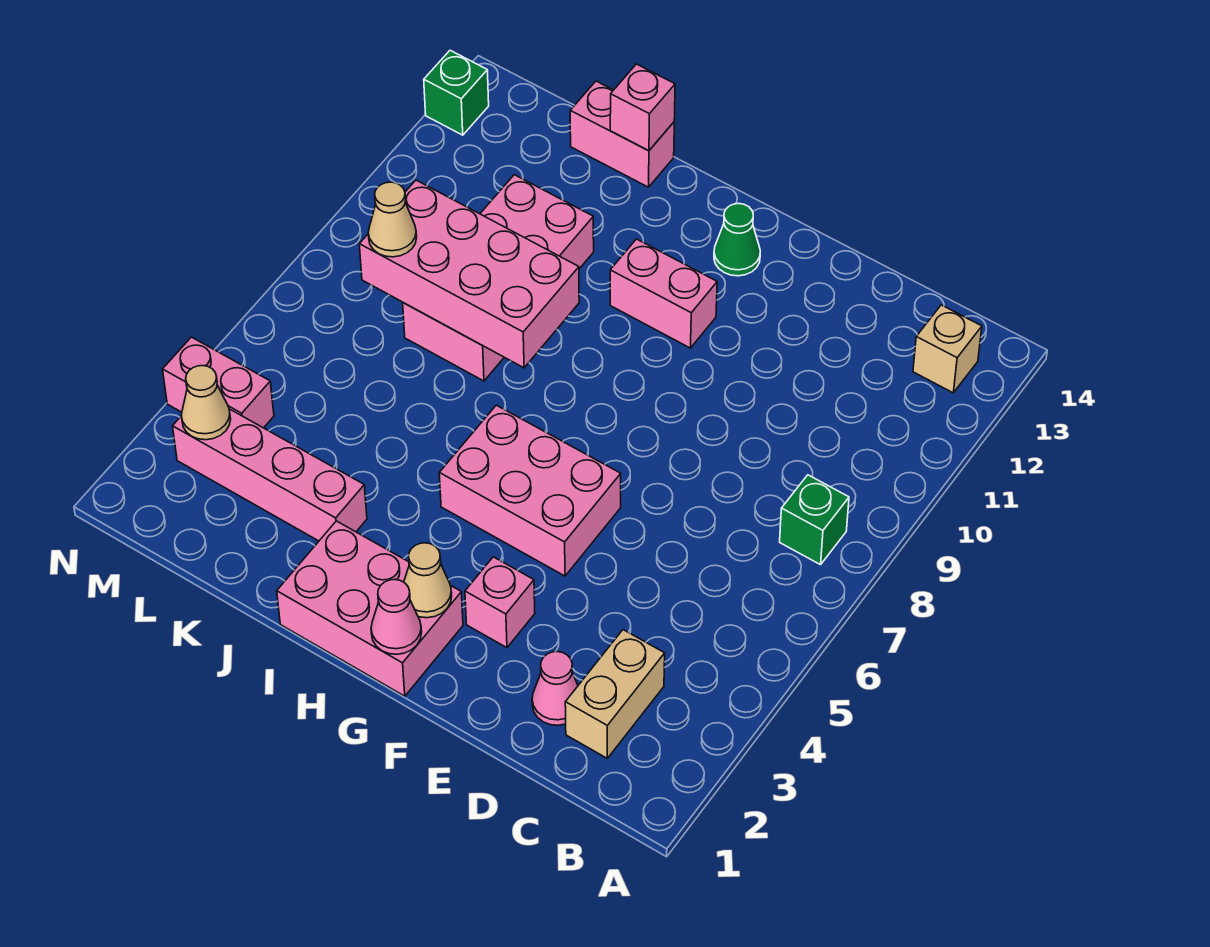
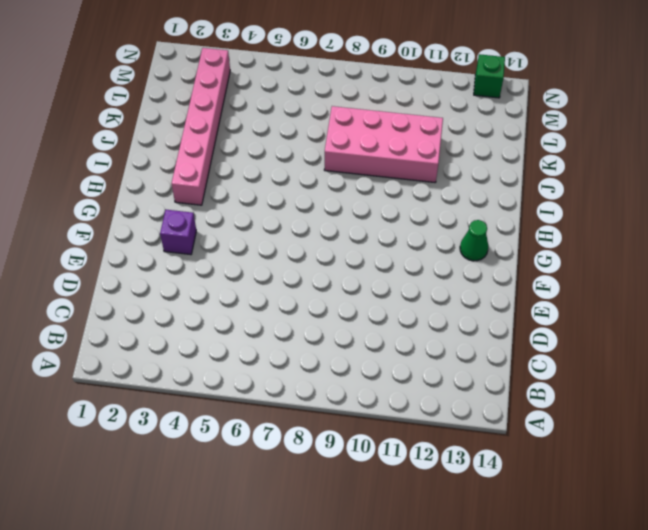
purple 1x1 brick [160,210,196,255] -> pink 1x1 brick [465,557,535,648]
pink 1x6 brick [172,48,230,205] -> pink 1x4 brick [173,409,367,541]
none -> green 1x1 brick [780,475,849,565]
none -> tan 1x1 brick [913,305,982,393]
none -> tan 1x2 brick [565,630,665,758]

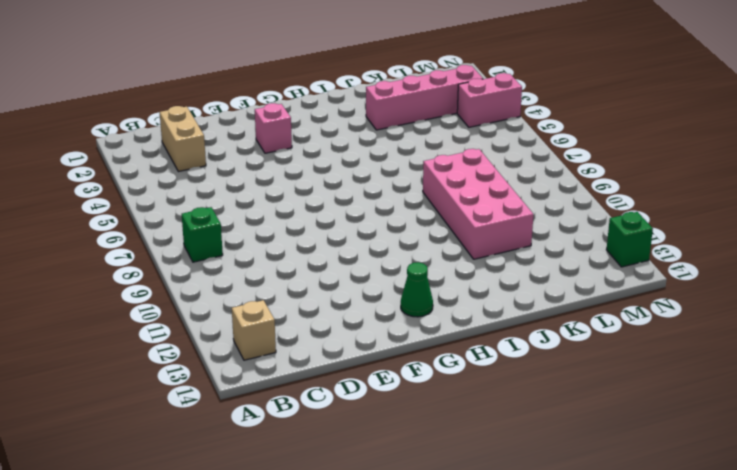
none -> pink 1x1 cone [532,652,578,725]
none -> pink 2x3 brick [439,405,621,576]
none -> pink 2x3 brick [277,521,463,696]

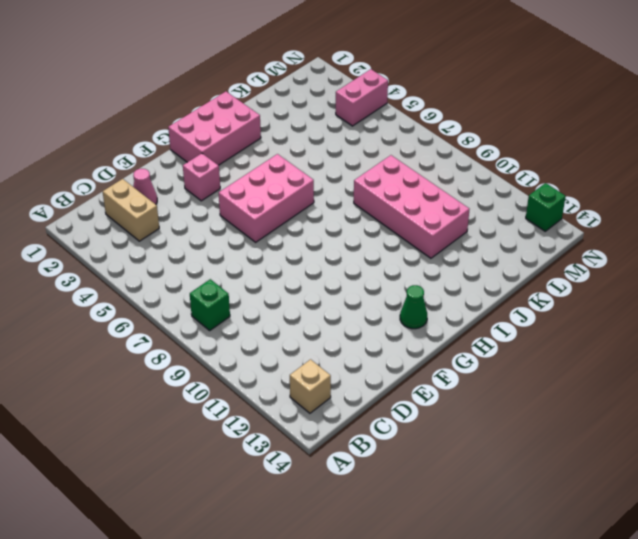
none -> pink 1x2 brick [610,239,717,348]
none -> pink 1x4 brick [173,409,367,541]
none -> pink 1x2 brick [570,81,674,187]

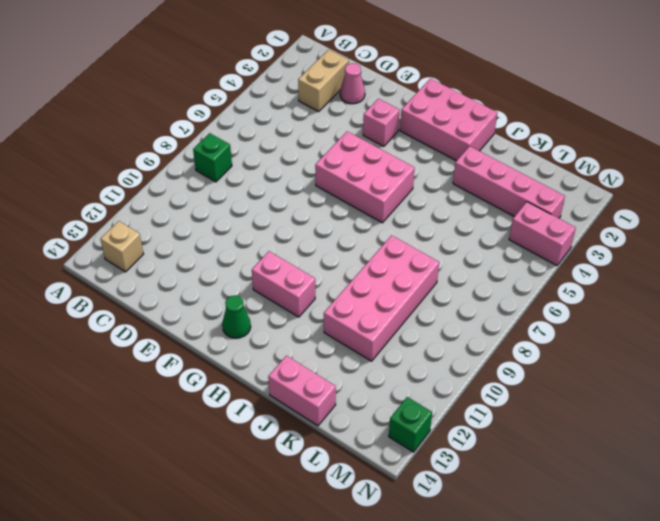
none -> pink 1x1 cone [371,580,422,654]
none -> tan 1x1 cone [404,543,452,618]
none -> pink 2x4 brick [359,180,579,368]

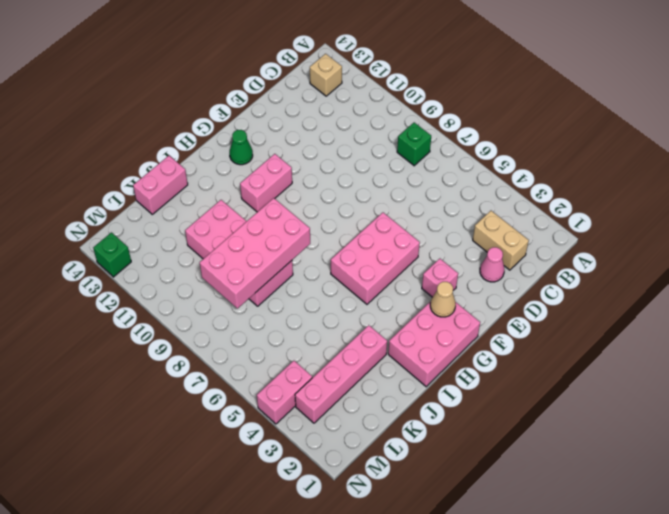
none -> pink 1x1 cone [371,580,422,654]
none -> pink 1x1 brick [610,64,675,151]
none -> tan 1x1 cone [181,366,231,440]

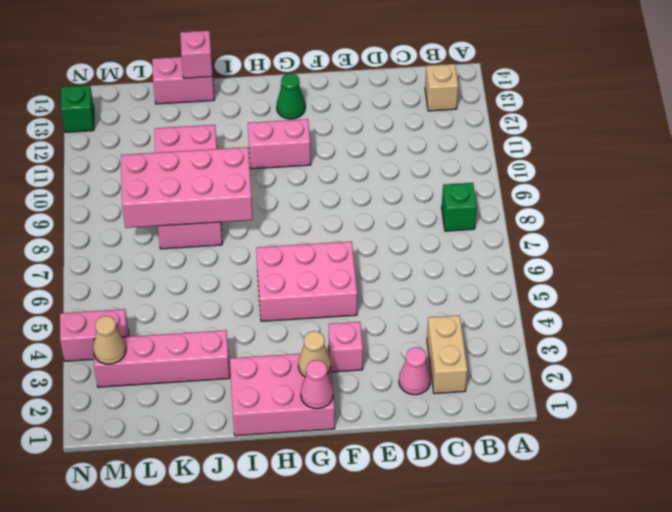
none -> tan 1x1 cone [368,182,417,257]

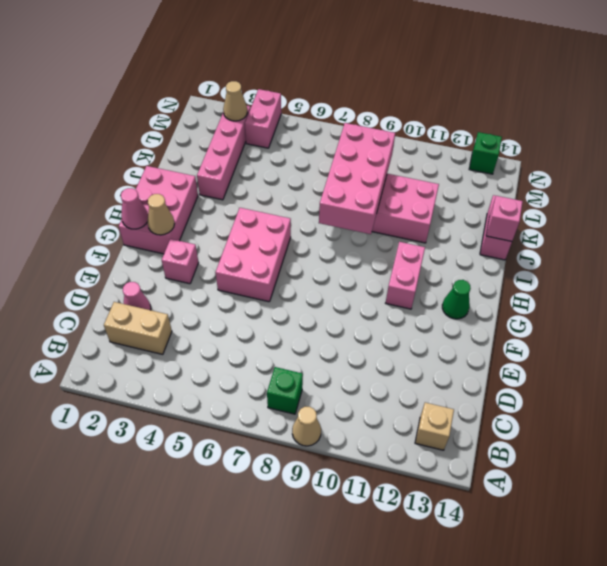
tan 1x1 cone [292,407,321,446] -> tan 1x1 cone moved to [368,182,417,257]

